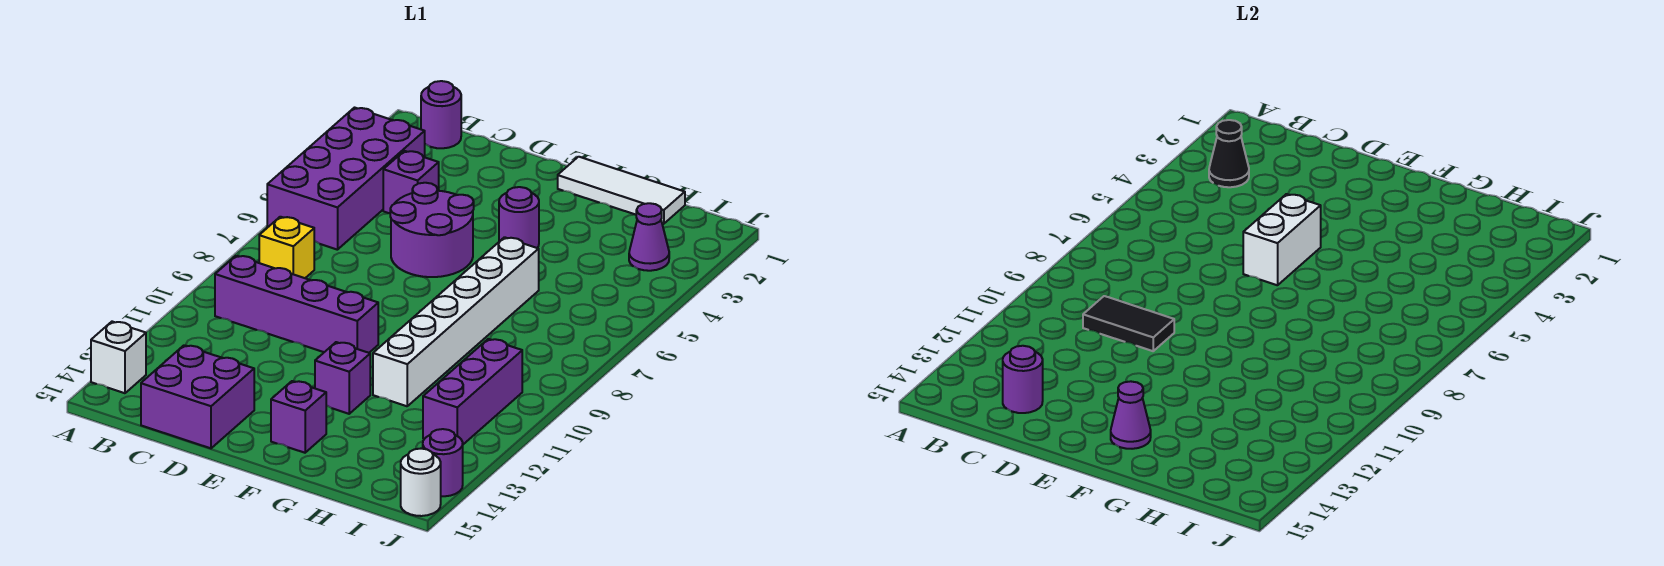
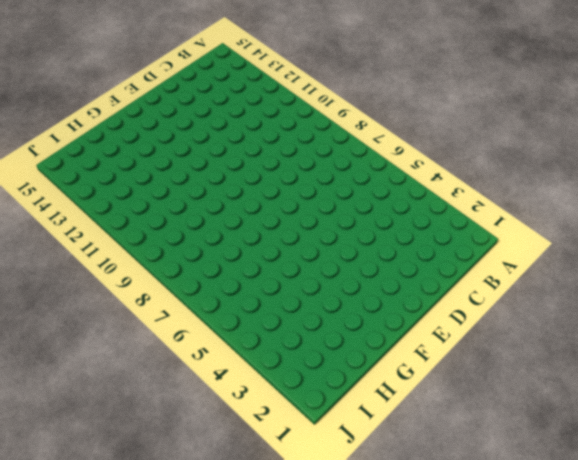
none -> purple 2x4 brick [267,108,425,250]
none -> white 1x1 brick [91,322,146,393]
none -> purple 1x1 round brick [421,81,461,148]

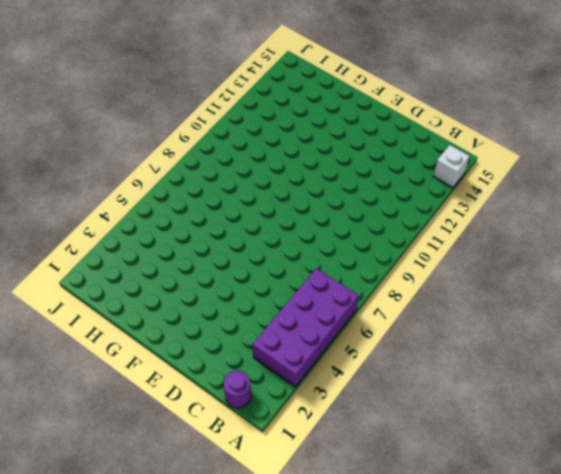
none -> yellow 1x1 brick [259,217,314,278]
none -> purple 1x4 brick [215,256,378,353]
none -> purple 1x1 brick [383,151,439,213]

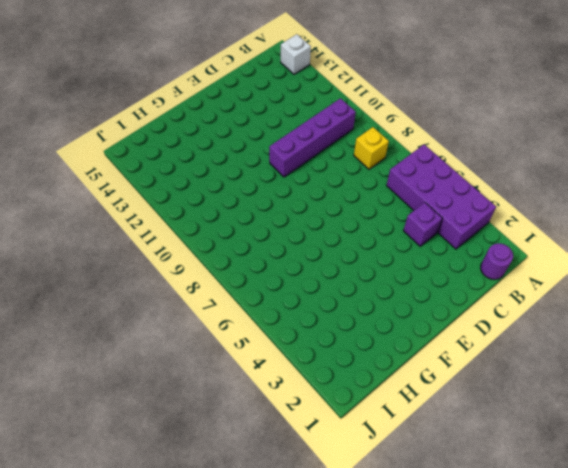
none -> purple 2x2 brick [141,345,254,448]
none -> purple 2x2 round brick [390,183,474,277]
none -> white 1x3 tile [558,157,685,224]

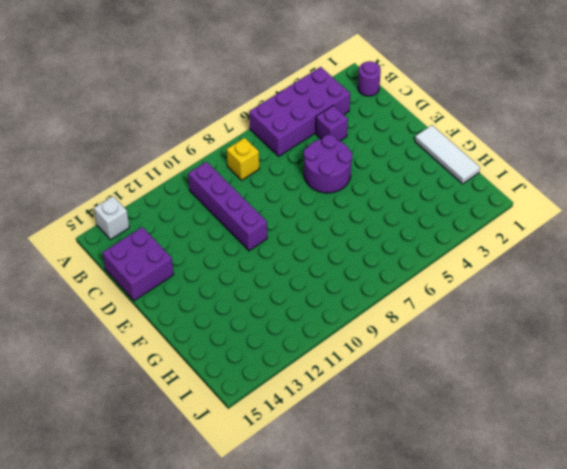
none -> purple 1x1 round brick [499,187,539,248]
none -> purple 1x1 brick [315,342,370,414]
none -> purple 1x1 brick [271,381,326,453]

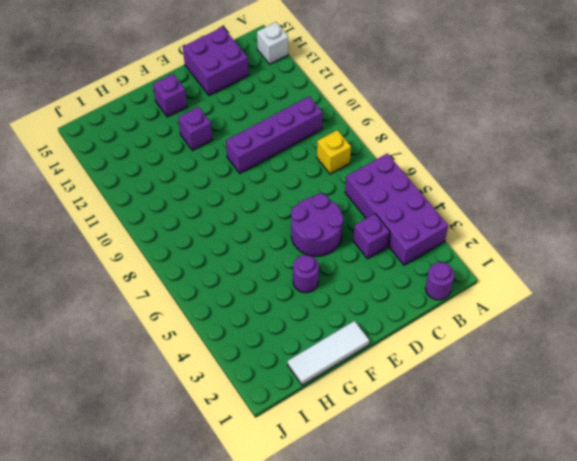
none -> white 1x6 brick [373,237,539,406]
none -> purple 1x1 cone [629,203,669,271]
none -> purple 1x3 brick [423,339,522,444]

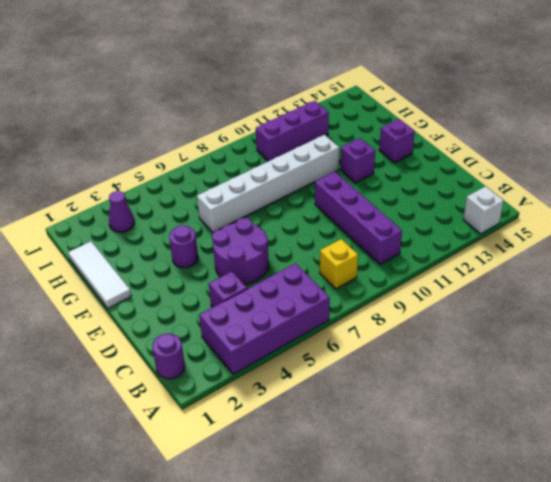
none -> purple 2x2 brick [141,345,254,448]
none -> purple 1x1 round brick [423,429,463,496]
none -> white 1x1 round brick [401,449,441,516]

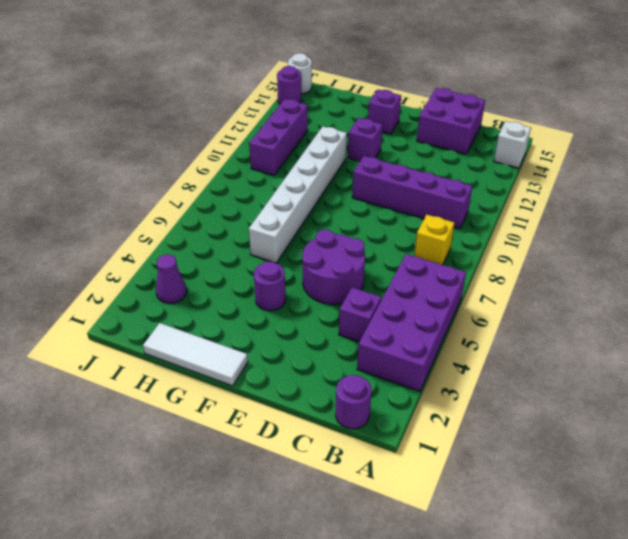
none -> black 1x1 cone [1209,120,1249,187]
none -> black 1x2 tile [1083,296,1174,351]
none -> purple 1x1 round brick [1003,346,1043,413]

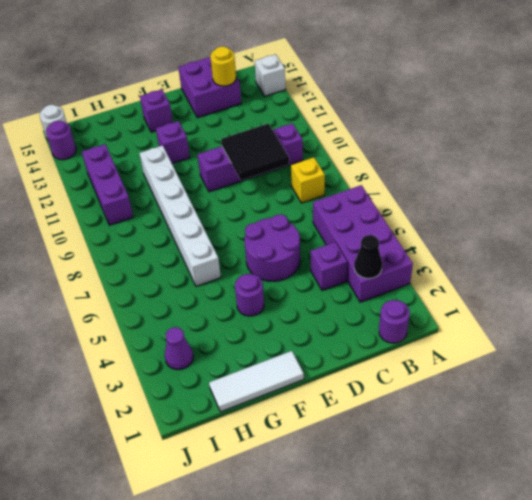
black 2x2 tile [221,124,289,180] -> black 1x2 tile [1083,296,1174,351]
yellow 1x1 round brick [210,46,236,86] -> purple 1x1 round brick [1003,346,1043,413]
none -> white 1x2 brick [1243,194,1321,285]
none -> purple 1x1 cone [1111,381,1151,449]

